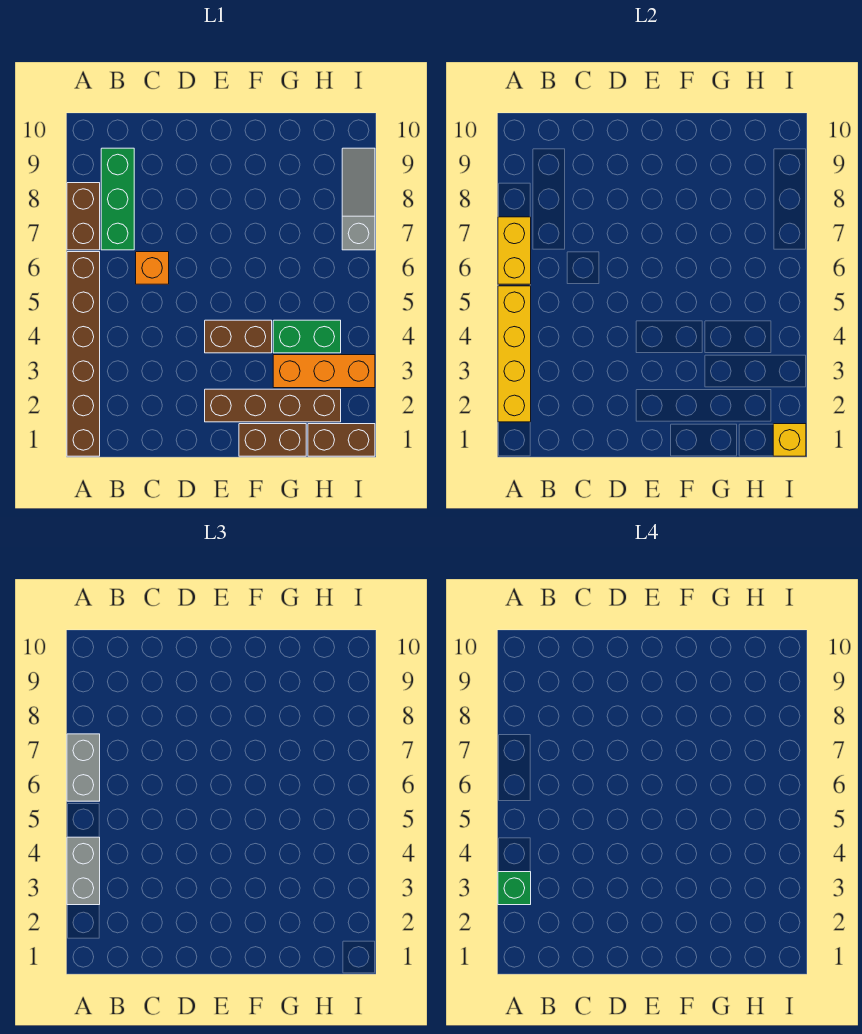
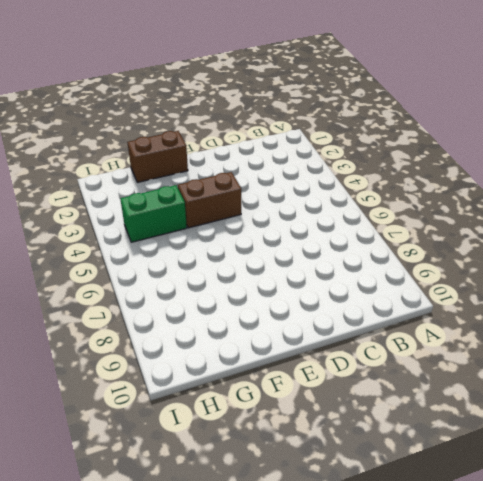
none -> brown 1x6 brick [67,252,100,456]
none -> brown 1x2 brick [67,183,100,250]
none -> green 1x3 brick [101,148,134,250]

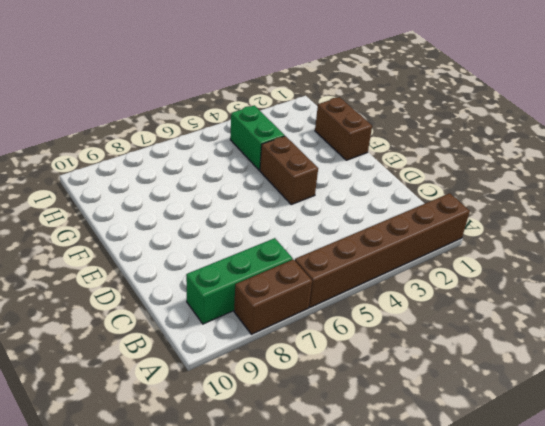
none -> orange 1x1 brick [136,252,169,284]
none -> brown 1x4 brick [205,389,341,422]
none -> orange 1x3 brick [273,355,375,388]

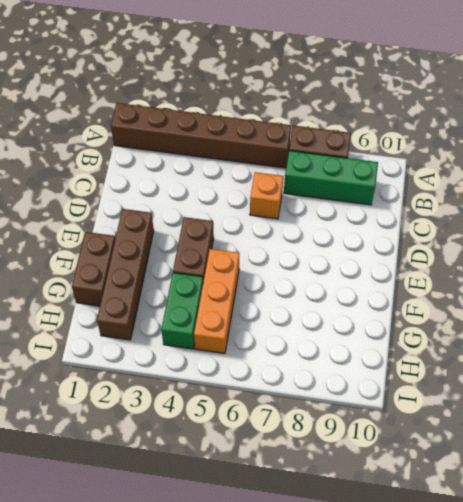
orange 1x3 brick [194,249,239,353] -> orange 1x3 brick moved to [273,355,375,388]
none -> brown 1x2 brick [308,424,375,456]
none -> grey 1x3 slope [342,148,375,250]
none -> yellow 1x4 brick [498,286,531,422]

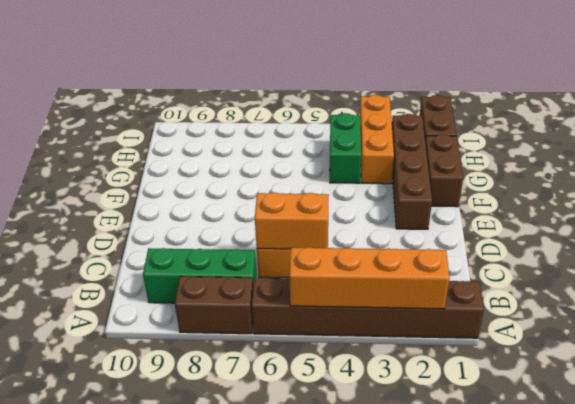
orange 1x4 brick [289,247,450,309] -> yellow 1x4 brick [498,286,531,422]
orange 1x2 brick [255,192,329,249] -> none
none -> brown 1x2 brick [205,320,272,353]
none -> grey 1x3 slope [342,148,375,250]
none -> yellow 1x2 brick [498,217,531,284]

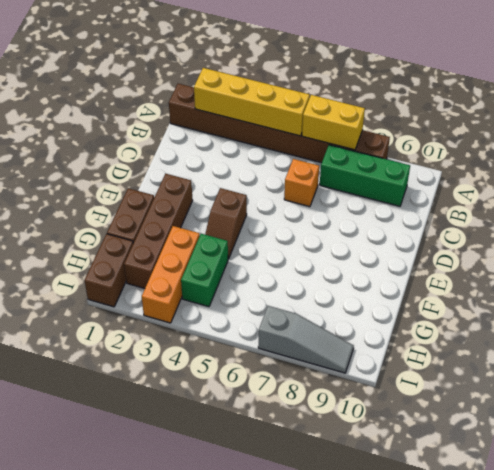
brown 1x2 slope [205,188,247,259] -> brown 1x2 brick [205,320,272,353]
none -> yellow 1x1 brick [773,424,806,456]
none -> grey 1x2 brick [67,837,100,905]
none -> grey 1x2 brick [67,734,100,801]

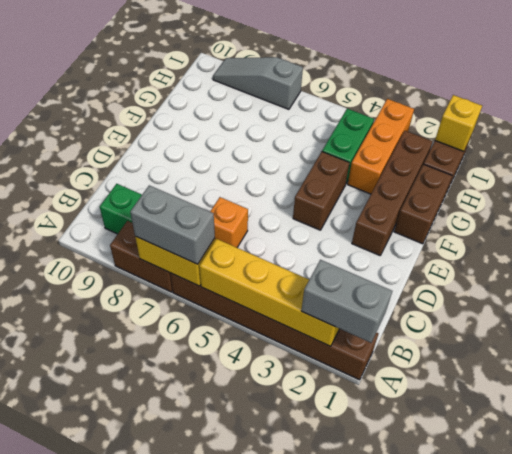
grey 1x2 brick [301,260,392,343] -> grey 1x2 brick moved to [67,837,100,905]
none -> green 1x1 brick [498,872,531,905]

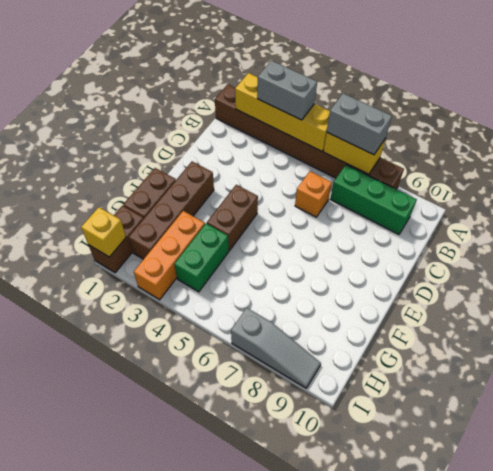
none -> green 1x1 brick [498,872,531,905]

